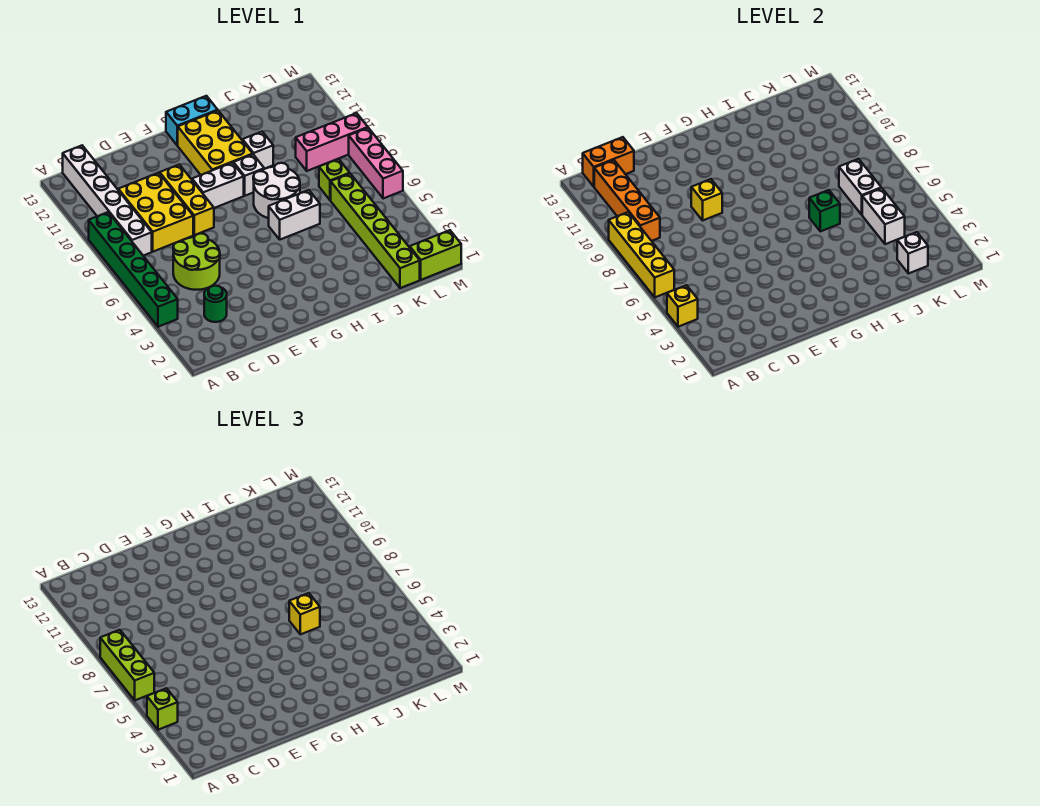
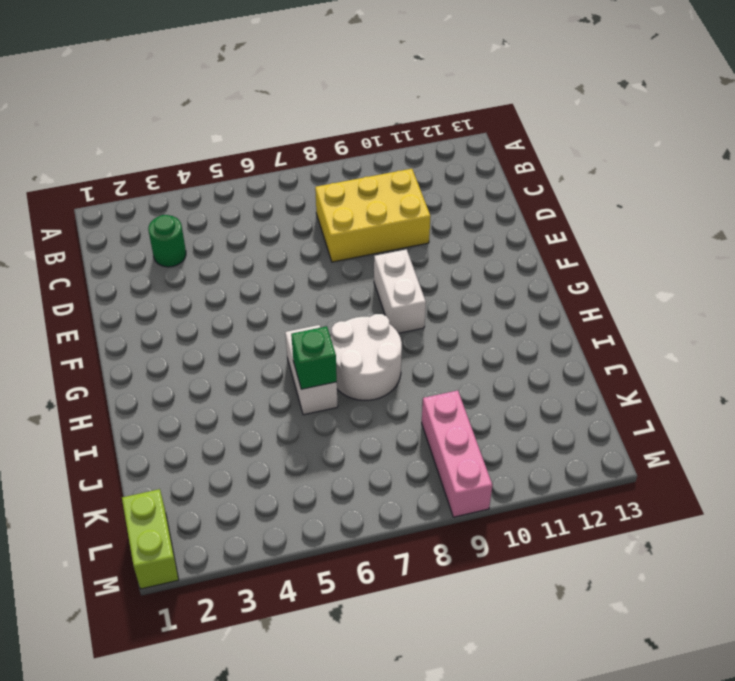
none -> green 1x6 brick [89,212,178,327]
none -> white 1x6 brick [63,146,152,256]
none -> lime 2x2 round brick [173,233,220,290]
none -> yellow 1x3 brick [160,164,214,235]

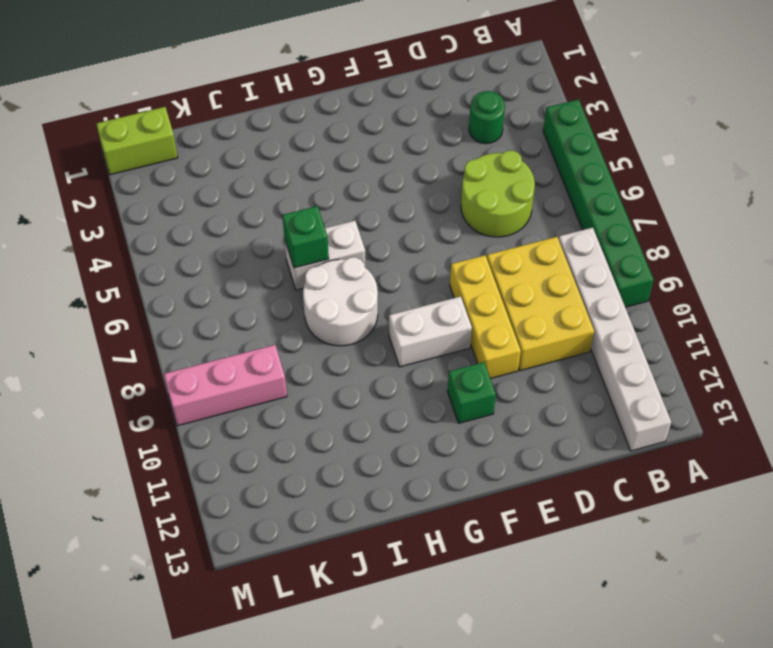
green 1x1 brick [448,362,496,423] -> none
none -> yellow 2x3 brick [177,111,253,175]
none -> cyan 1x2 brick [166,96,218,145]
none -> white 1x1 brick [234,155,264,196]
none -> white 1x1 brick [242,132,273,169]

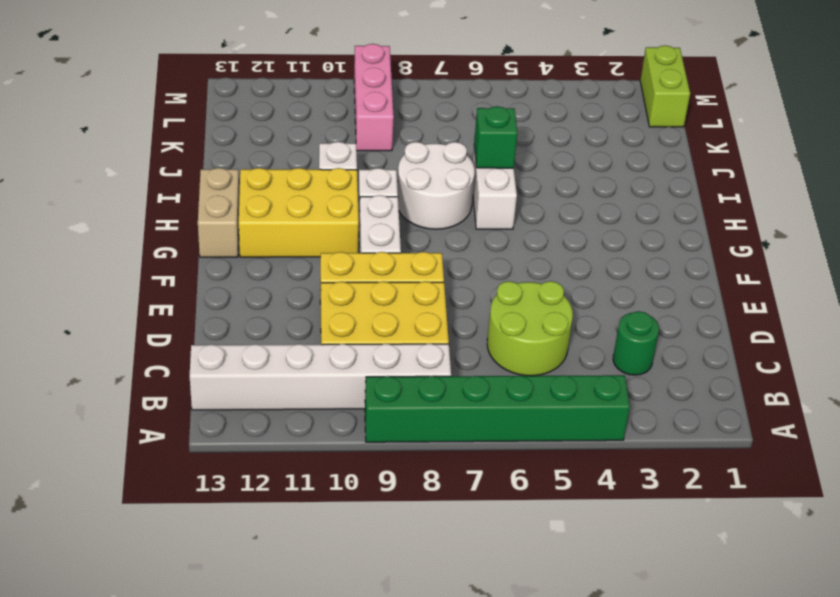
tan 1x2 brick [198,168,239,257] -> cyan 1x2 brick [166,96,218,145]
none -> lime 1x6 brick [331,174,420,288]
none -> lime 1x1 brick [319,159,350,200]
none -> pink 1x3 brick [349,128,403,199]
none -> yellow 1x1 brick [667,285,698,327]

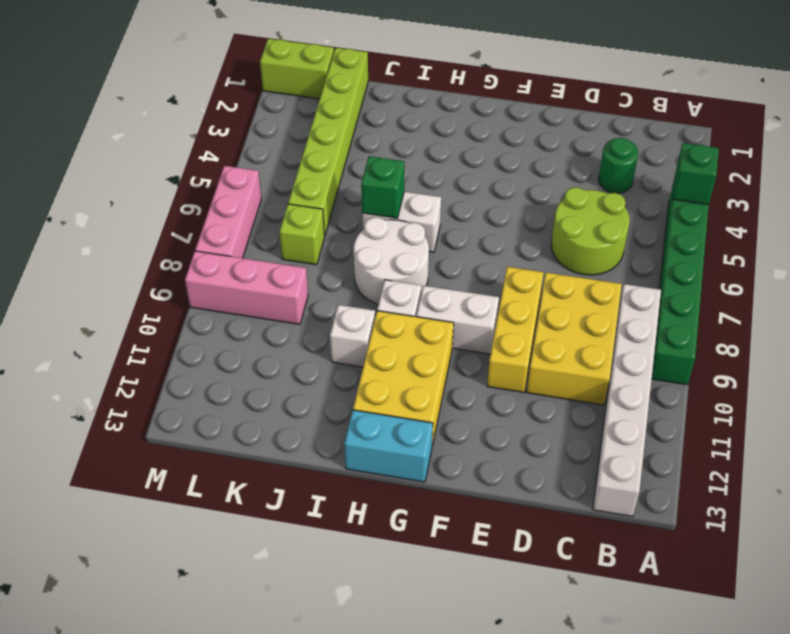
green 1x1 brick [673,143,719,205] -> yellow 1x1 brick [667,285,698,327]
none -> yellow 1x4 brick [609,212,674,297]
none -> orange 1x4 brick [594,160,660,241]
none -> orange 1x2 brick [583,137,634,187]
none -> yellow 1x1 brick [691,179,722,220]

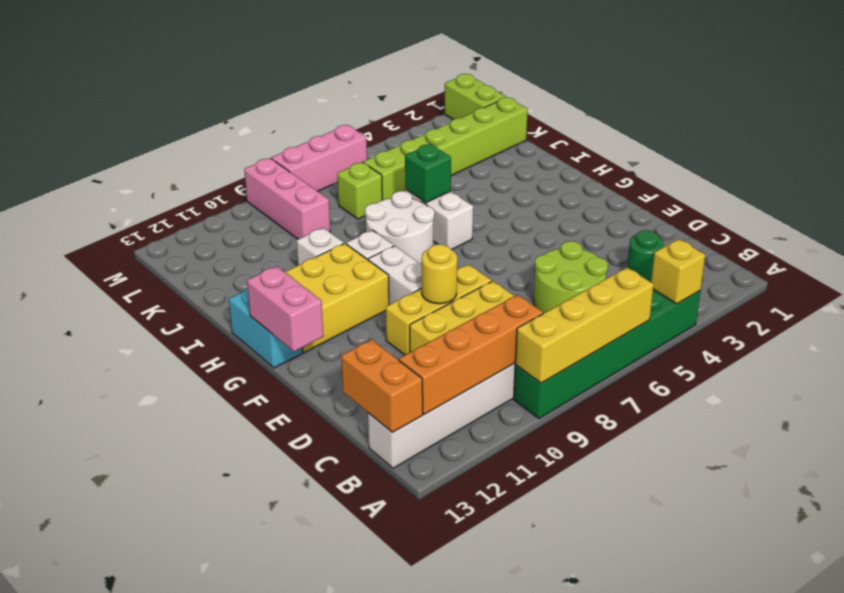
yellow 1x1 round brick [422,244,457,304] -> yellow 1x1 brick [691,179,722,220]
pink 1x2 brick [247,266,323,352] -> none
none -> white 1x1 brick [897,232,928,274]
none -> white 1x2 brick [862,188,905,244]
none -> white 1x2 brick [839,159,881,215]
none -> lime 1x1 brick [147,688,178,730]

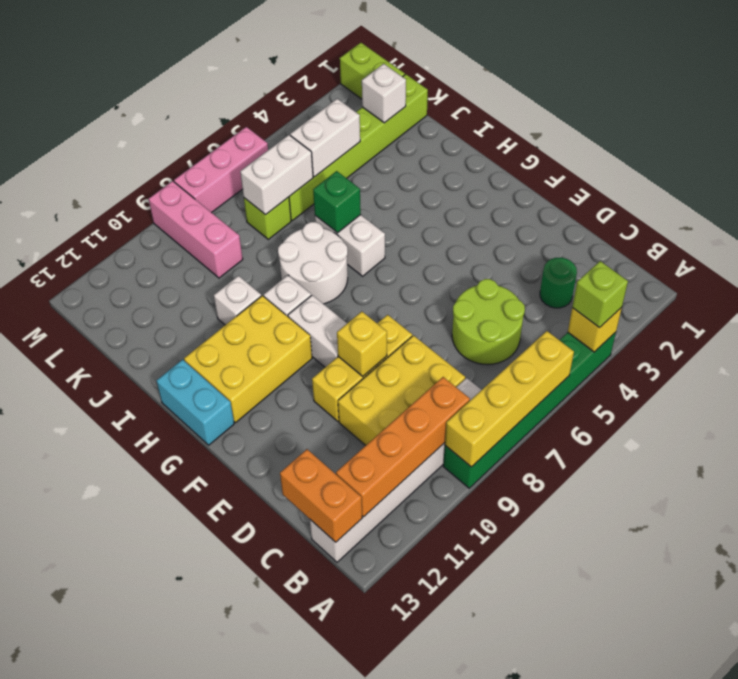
none -> lime 1x3 brick [100,630,154,700]
none -> yellow 1x1 brick [289,593,320,634]

